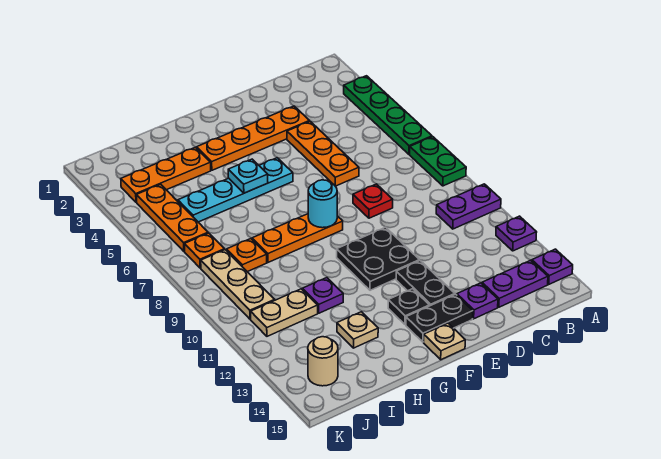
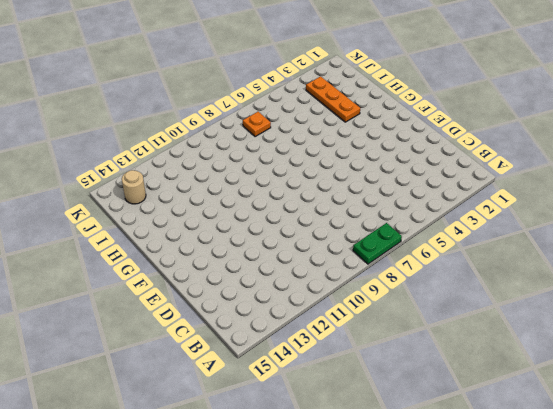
none -> green 1x4 plate [344,76,432,154]
none -> purple 1x2 plate [436,184,501,229]
none -> purple 1x1 plate [496,216,537,251]

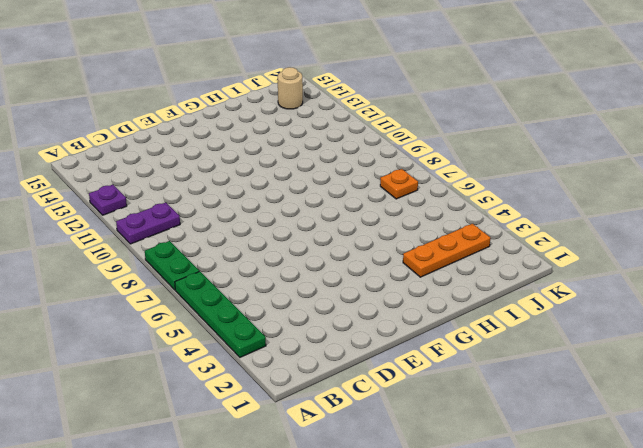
none -> purple 1x1 plate [532,249,573,284]
none -> purple 1x2 plate [482,260,548,307]
none -> orange 1x4 plate [197,106,310,170]

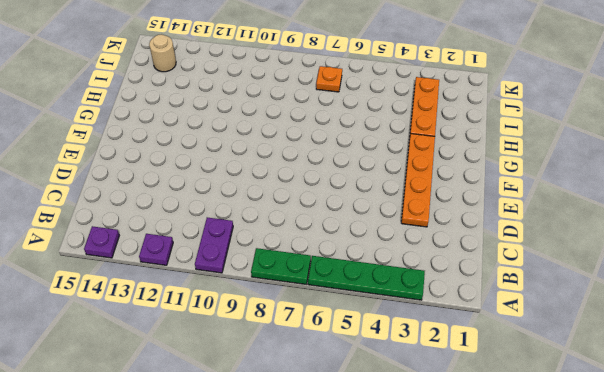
none -> purple 1x2 plate [482,260,548,307]
none -> orange 1x3 plate [287,121,359,186]
none -> red 1x1 plate [353,184,393,218]

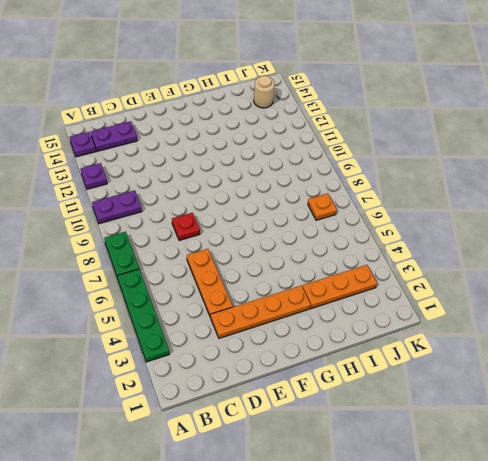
none -> purple 1x1 plate [457,283,498,319]
none -> black 2x2 plate [337,227,419,290]
none -> black 1x2 plate [396,261,455,306]

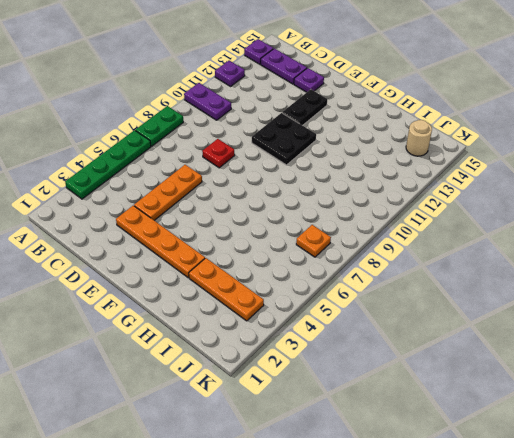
none -> black 1x2 plate [406,294,473,342]
none -> cyan 1x4 plate [178,158,293,222]
none -> orange 1x3 plate [252,214,343,262]

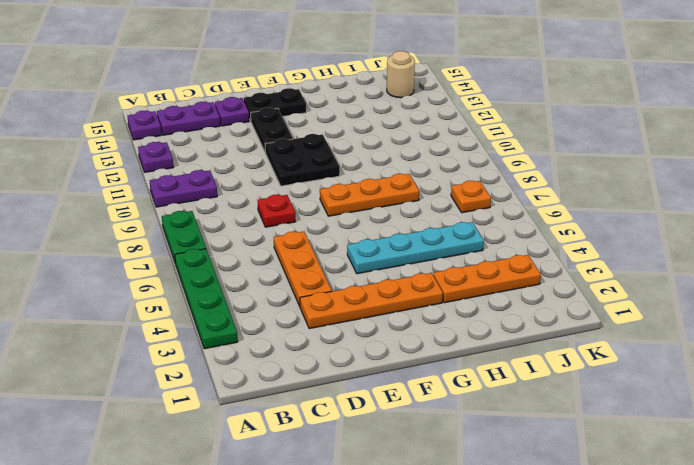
none -> black 1x1 plate [388,289,429,325]
none -> tan 1x1 plate [424,323,465,360]
none -> purple 1x1 plate [302,278,343,313]

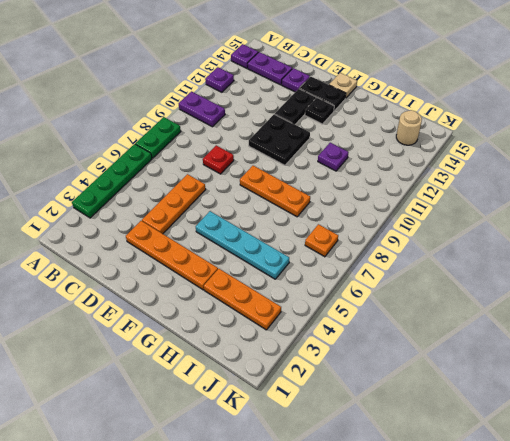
none -> tan 1x1 plate [337,312,378,348]
none -> orange 1x1 plate [227,239,267,272]
none -> tan 1x2 plate [251,289,318,336]

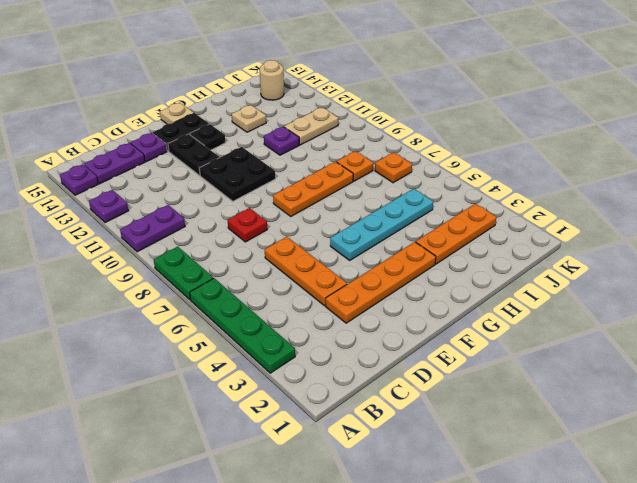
none -> orange 1x3 plate [137,184,208,251]
none -> tan 1x3 plate [201,250,275,319]
none -> cyan 1x1 round brick [308,180,337,228]

